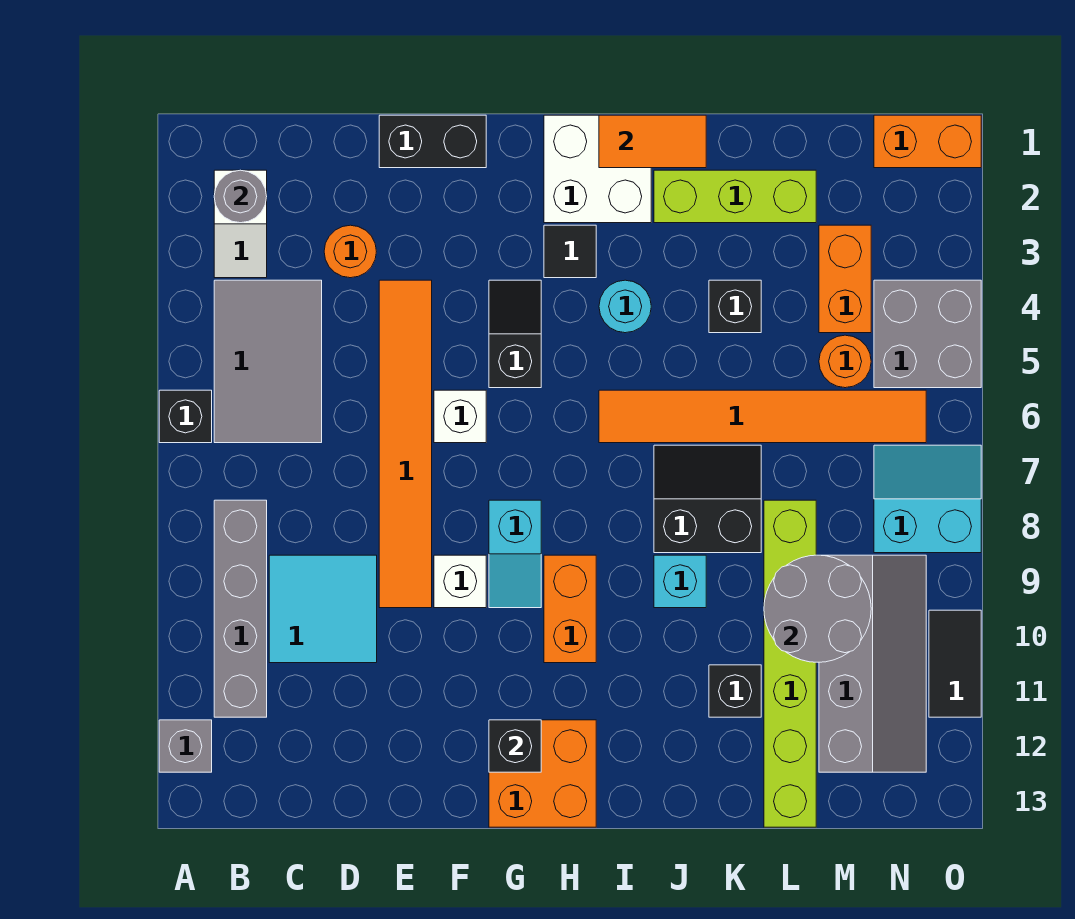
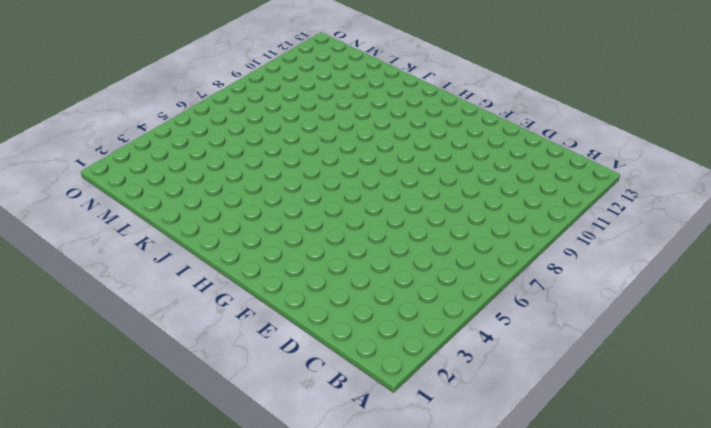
none -> black 1x1 brick [159,390,212,443]
none -> grey 1x1 brick [159,720,212,772]
none -> white 1x2 slope [214,170,267,278]
none -> grey 2x3 tile [214,280,322,443]

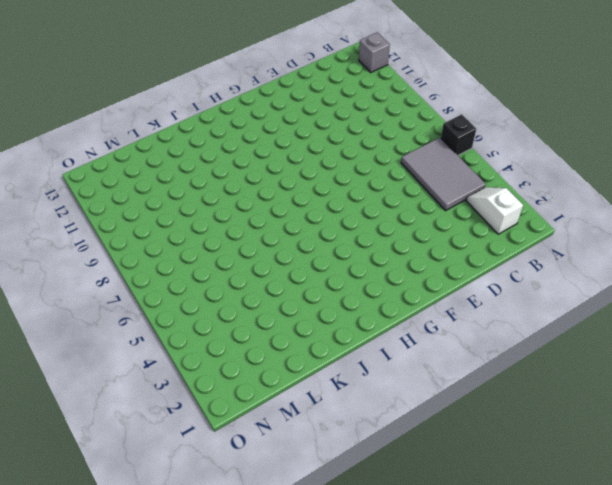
none -> grey 1x4 brick [214,500,267,717]
none -> cyan 2x2 tile [269,555,377,663]
none -> orange 1x1 round brick [324,225,376,278]
none -> black 1x2 brick [379,115,486,168]

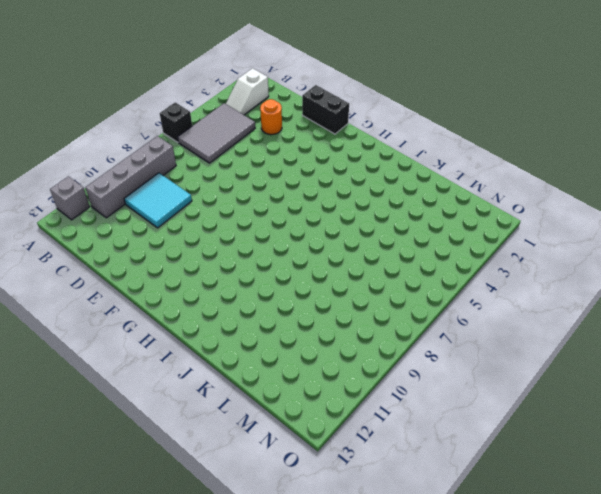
none -> orange 1x6 tile [379,280,432,608]
none -> white 1x1 brick [434,390,486,443]
none -> white 1x1 brick [434,555,486,608]
none -> black 1x2 slope [489,280,541,388]

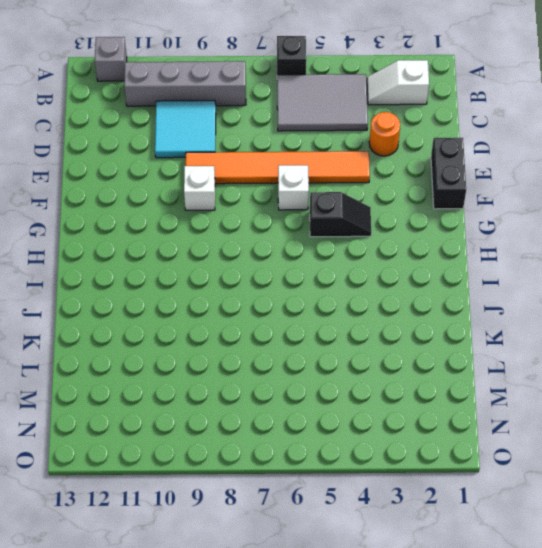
none -> cyan 1x2 slope [489,500,541,608]
none -> orange 2x2 brick [489,720,596,827]
none -> white 2x2 brick [544,115,651,223]
none -> black 1x1 tile [544,225,596,278]

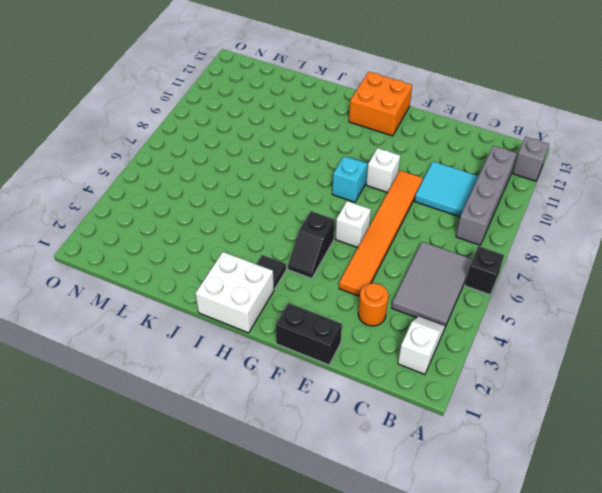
none -> orange 1x2 brick [544,555,596,663]
none -> cyan 1x1 round brick [599,280,651,333]
none -> orange 1x6 tile [599,390,926,443]
none -> lime 1x3 brick [654,170,816,223]

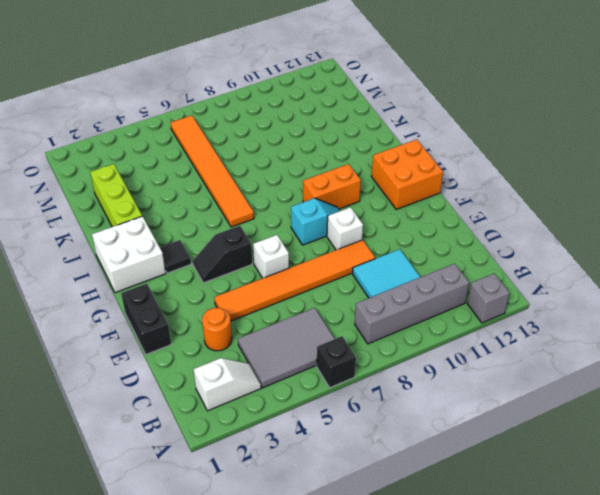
none -> cyan 1x1 round brick [599,280,651,333]
none -> black 2x2 slope [654,445,761,553]
none -> cyan 1x1 brick [654,555,706,608]
none -> black 1x1 brick [709,280,761,333]

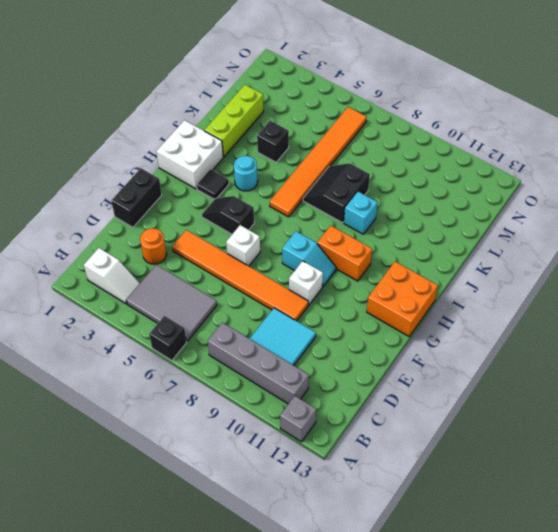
none -> black 1x1 brick [709,665,761,717]
none -> lime 1x6 brick [764,500,816,827]
none -> orange 1x2 brick [819,225,871,333]
none -> orange 1x1 round brick [819,335,871,388]

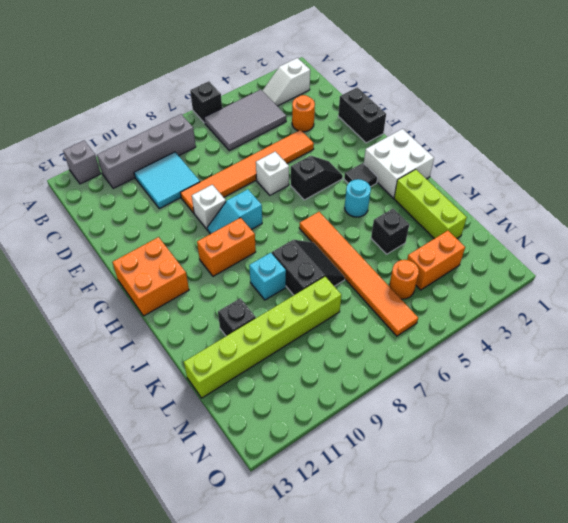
none -> grey 2x4 slope [819,555,926,772]
none -> orange 1x2 brick [874,115,981,168]
none -> grey 2x2 brick [874,280,981,388]
none -> cyan 2x2 slope [874,445,981,553]

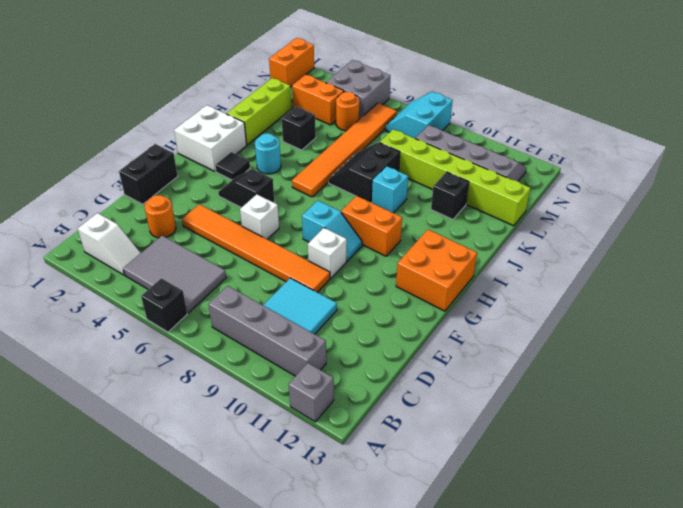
none -> black 1x2 tile [929,610,981,717]
none -> grey 1x1 round brick [214,170,267,223]
none -> black 1x1 brick [489,720,541,772]
none -> orange 1x2 tile [599,115,706,168]

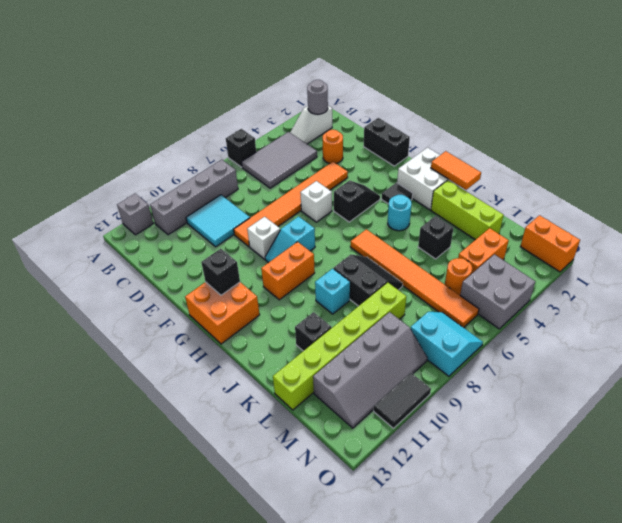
none -> grey 2x2 round brick [764,555,871,662]

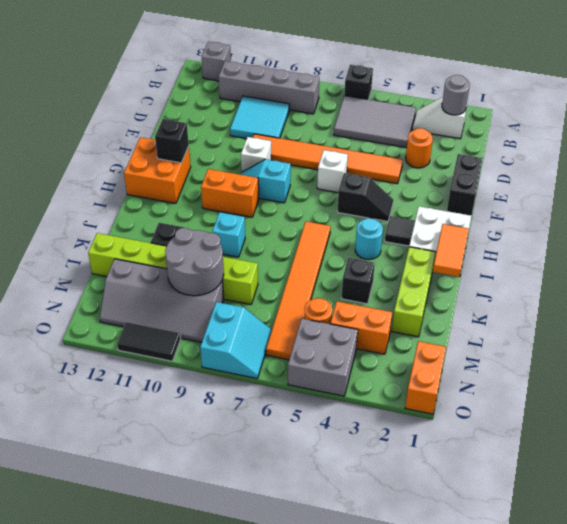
none -> black 2x2 slope [654,445,761,553]

